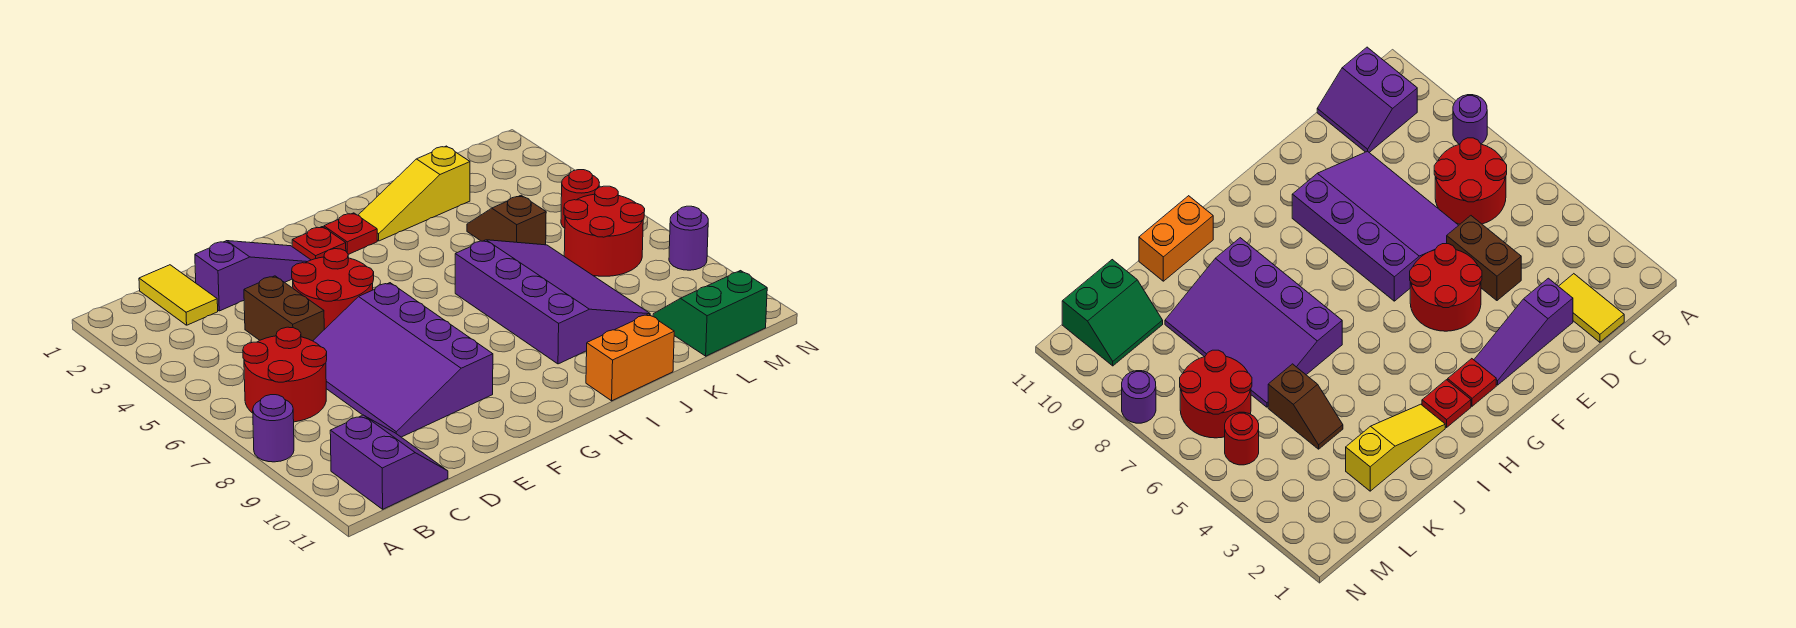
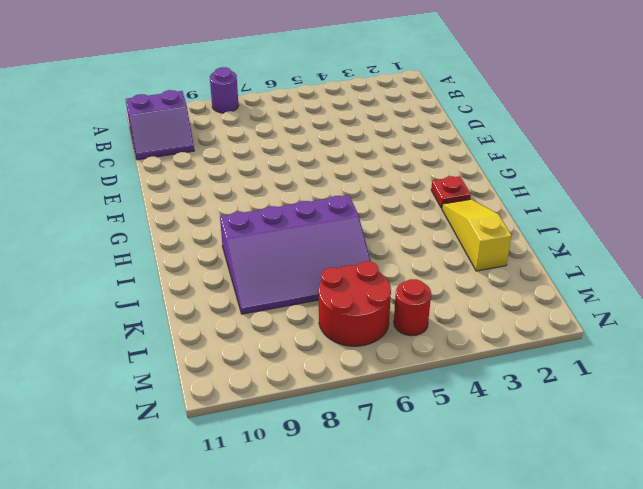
none -> red 2x2 round brick [243,327,327,422]
none -> yellow 1x2 tile [139,265,218,325]
none -> purple 1x3 slope [195,241,310,311]

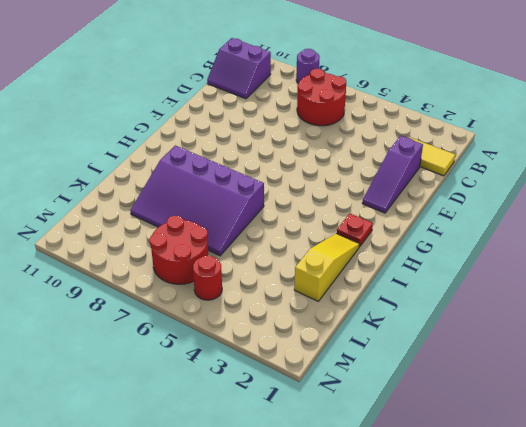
none -> brown 1x2 brick [244,276,324,341]
none -> purple 3x4 slope [313,283,493,437]
none -> red 2x2 round brick [292,249,374,330]

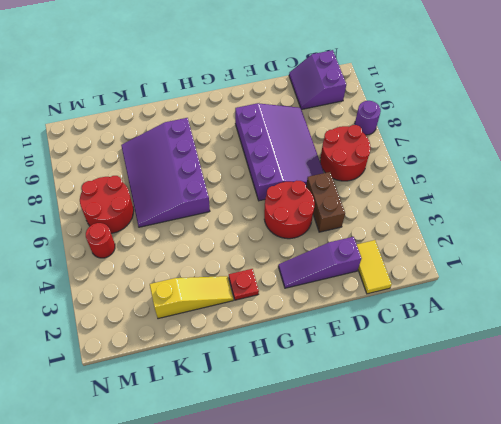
none -> red 1x1 plate [292,227,346,260]
none -> orange 1x2 brick [586,314,674,401]
none -> brown 1x2 slope [467,195,546,245]

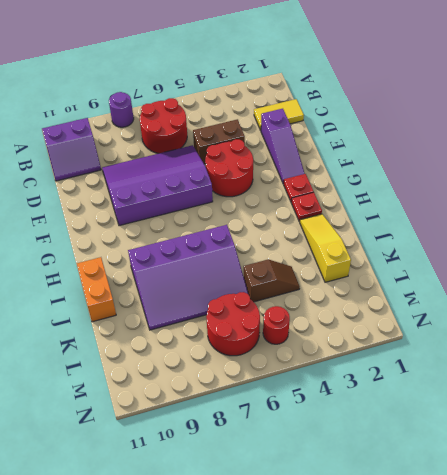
none -> green 2x2 slope [653,271,767,356]
none -> purple 1x1 round brick [669,206,708,270]

